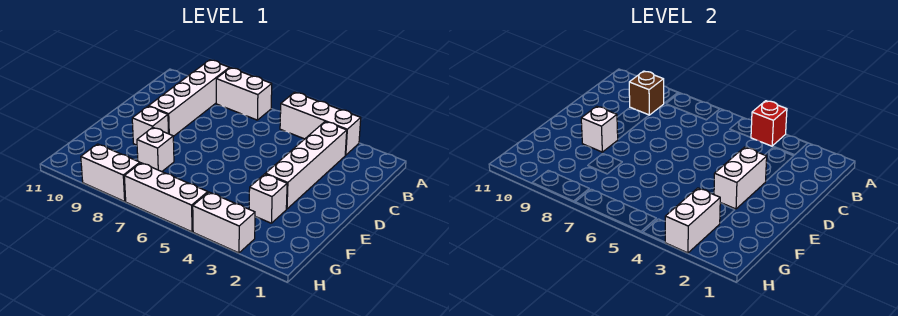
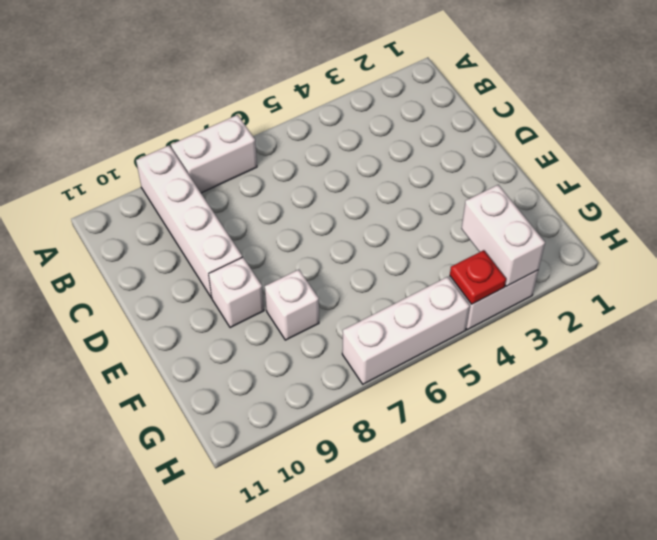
red 1x1 plate [450,250,506,304] -> none
none -> white 1x3 brick [280,92,361,155]
none -> white 1x4 brick [265,122,347,209]
none -> white 1x1 brick [249,174,287,223]

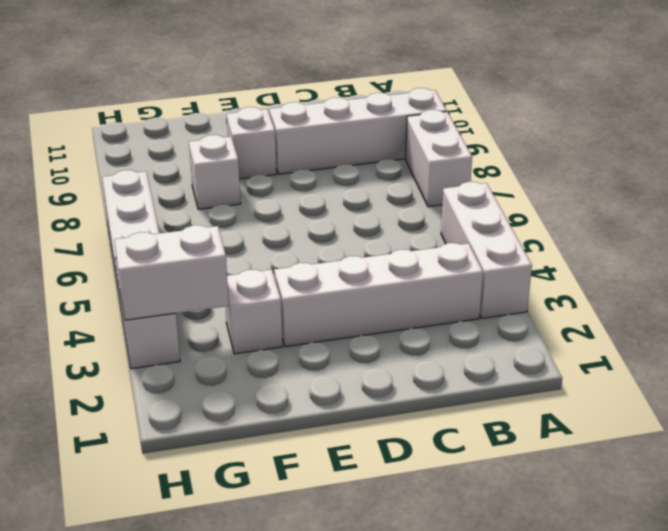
none -> white 1x2 brick [81,144,140,201]
none -> red 1x1 brick [751,101,787,146]
none -> brown 1x1 brick [629,71,664,115]

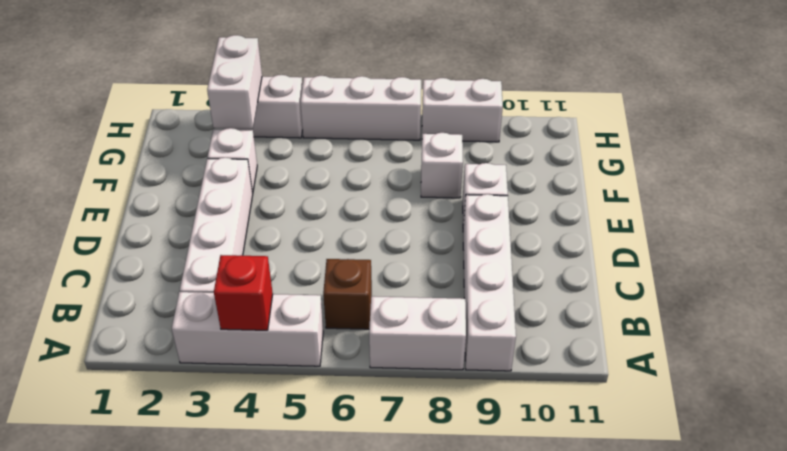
brown 1x1 brick [323,259,372,329] -> brown 1x1 brick moved to [629,71,664,115]
none -> white 1x2 brick [714,147,767,209]
none -> white 1x1 brick [581,106,618,152]

